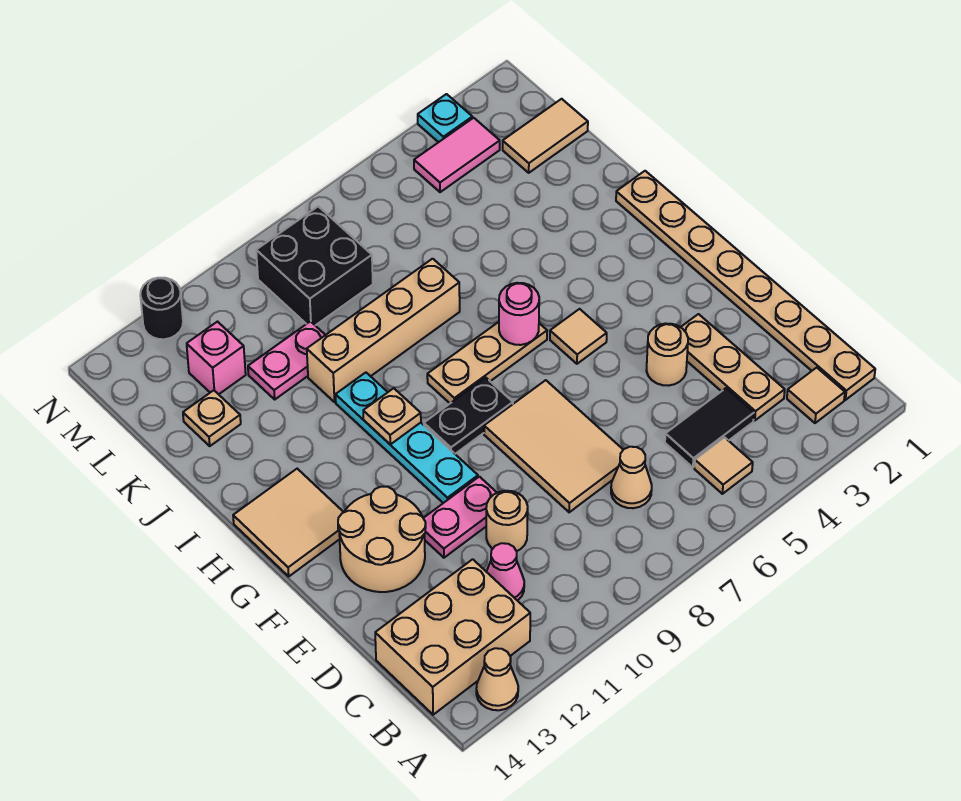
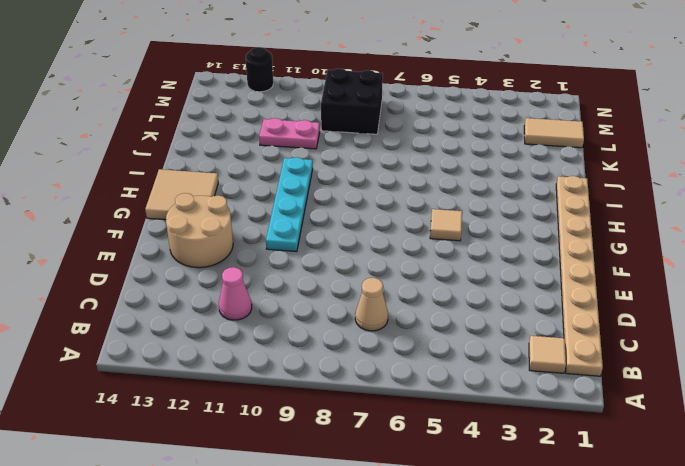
none -> tan 1x1 cone [476,648,518,710]
none -> tan 1x1 tile [694,437,753,494]
none -> tan 2x3 brick [375,559,530,715]
none -> tan 1x3 plate [681,314,785,421]

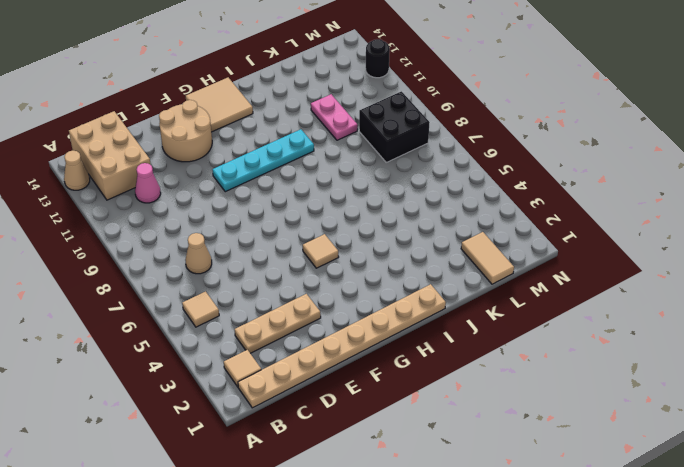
none -> black 1x2 tile [665,388,754,467]
none -> tan 2x3 tile [484,380,623,512]
none -> tan 1x1 round brick [486,491,528,551]
none -> tan 1x1 round brick [646,324,688,386]

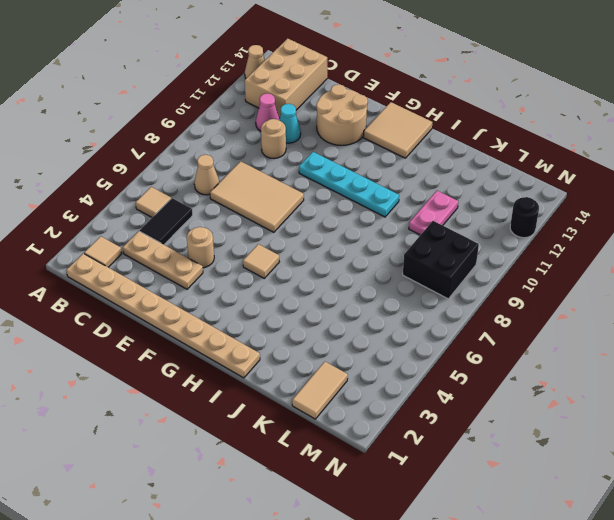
cyan 1x1 cone [279,104,301,143] -> none
none -> pink 1x2 plate [423,477,497,558]
none -> black 1x2 plate [424,378,513,454]
none -> tan 1x3 plate [427,322,547,403]
none -> tan 1x4 brick [307,259,460,402]

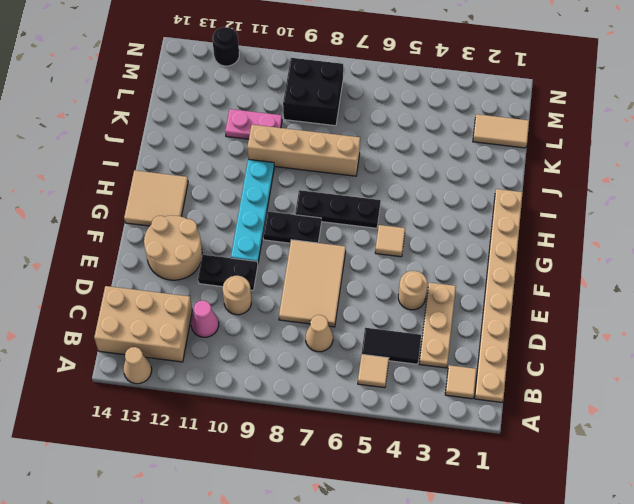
black 1x2 plate [198,255,258,290] -> pink 1x2 plate [423,477,497,558]
black 1x3 plate [295,190,381,228] -> tan 1x3 plate [427,322,547,403]
none -> tan 1x1 plate [183,390,241,446]
none -> pink 1x1 brick [187,322,246,394]
none -> pink 1x2 tile [414,118,500,192]
none -> cyan 1x1 plate [418,94,472,142]

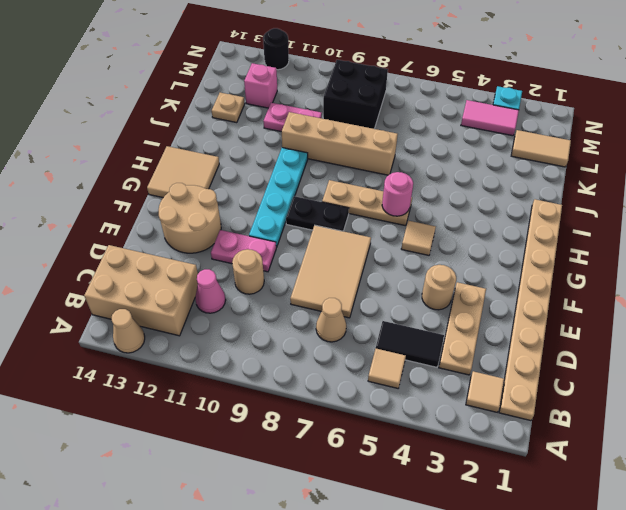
none -> tan 1x1 plate [363,388,421,445]

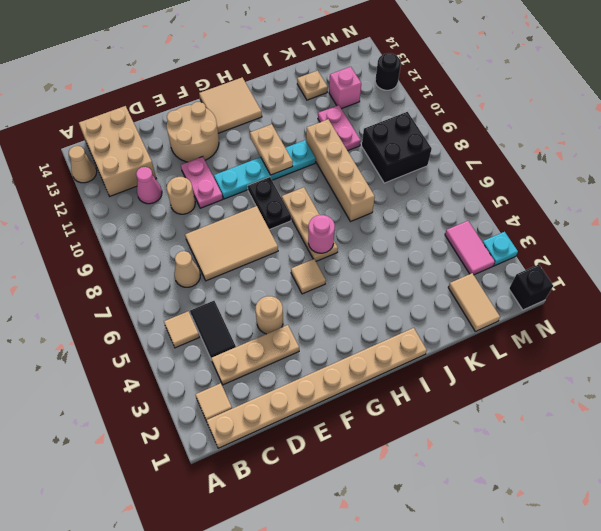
tan 1x2 plate [250,124,293,175] -> tan 1x1 plate [363,388,421,445]
black 1x1 brick [509,264,553,310] -> none

